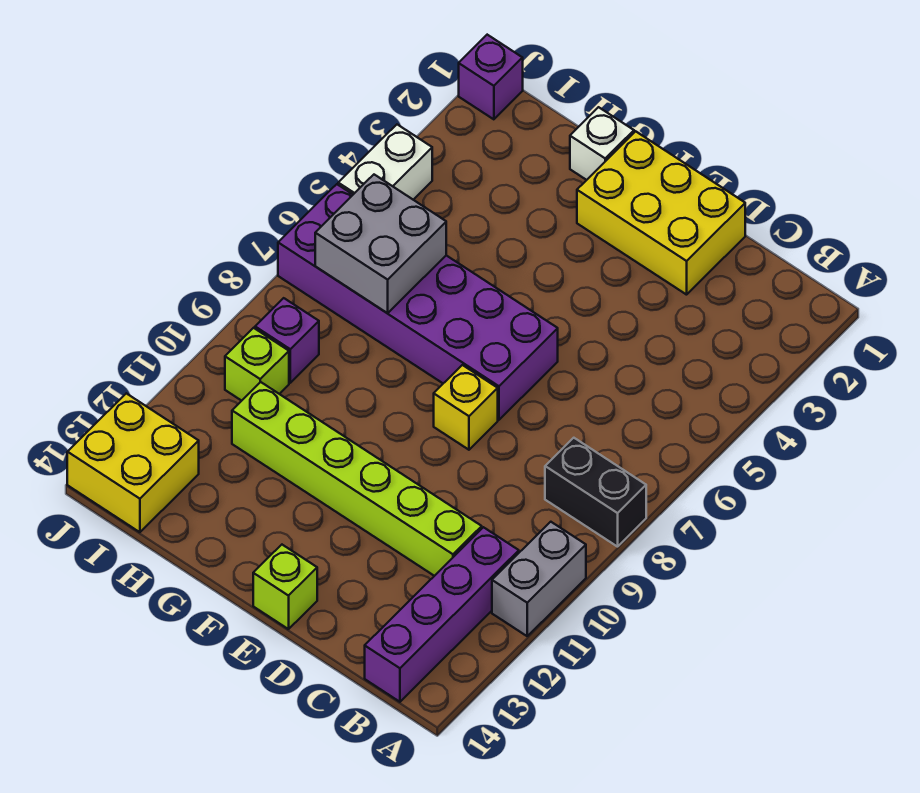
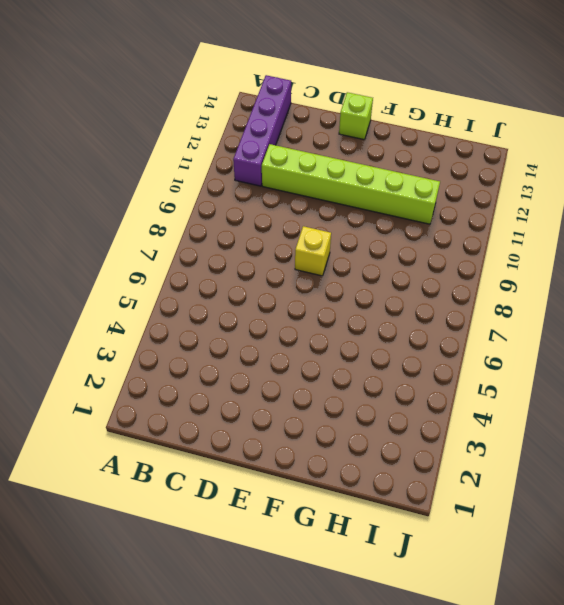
none -> black 1x2 brick [545,438,646,547]
none -> grey 1x2 brick [492,522,586,636]
none -> yellow 2x3 brick [577,131,745,295]

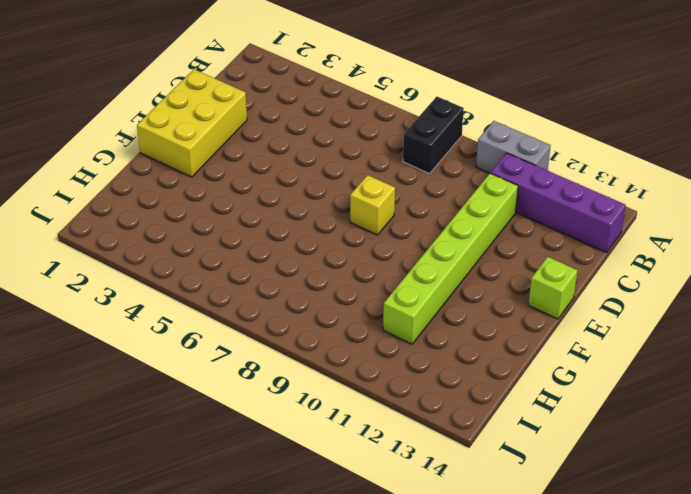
none -> purple 2x6 brick [278,184,558,420]
none -> white 1x1 brick [570,107,634,180]
none -> purple 1x1 brick [255,298,319,383]

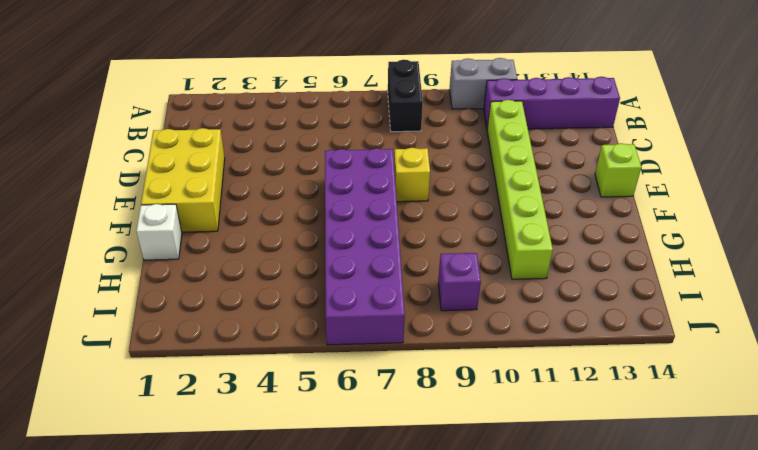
none -> lime 1x1 brick [225,328,289,401]
none -> yellow 2x2 brick [67,393,199,532]
none -> purple 1x1 brick [459,35,523,119]

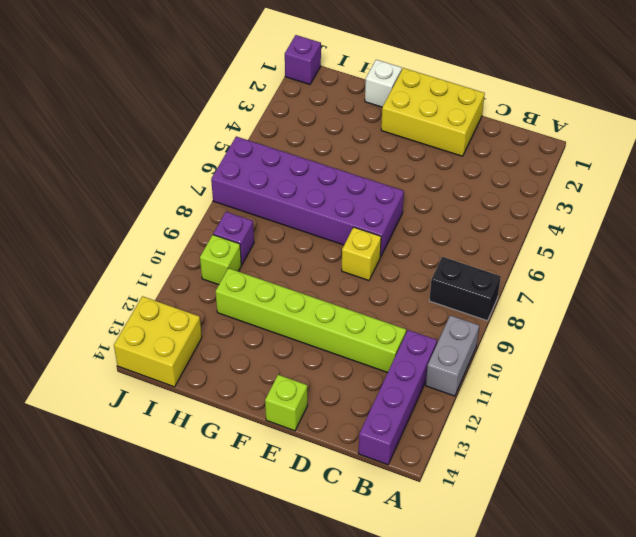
none -> white 1x2 brick [338,125,432,200]
none -> grey 2x2 brick [315,175,446,313]

